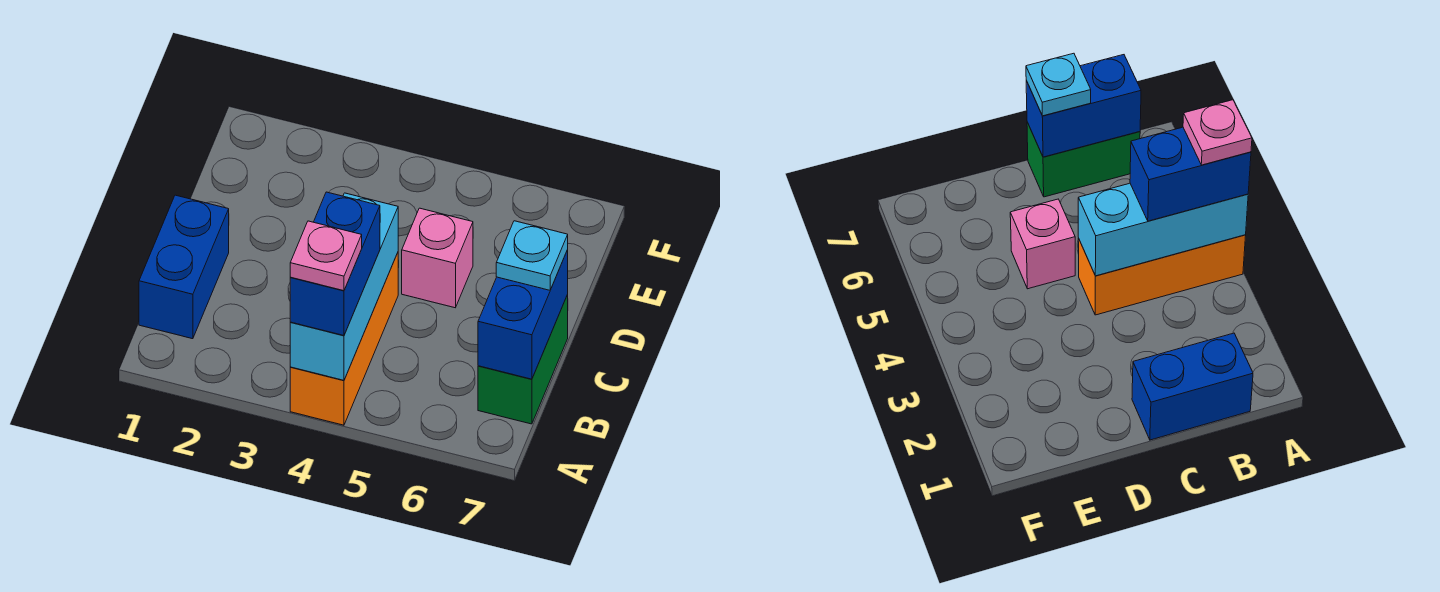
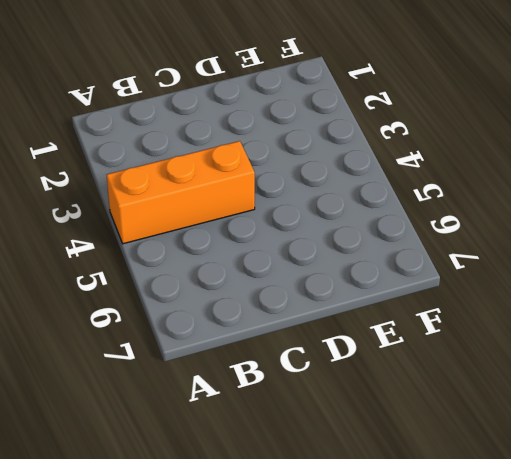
none -> blue 1x2 brick [139,195,229,339]
none -> green 1x2 brick [478,295,568,424]

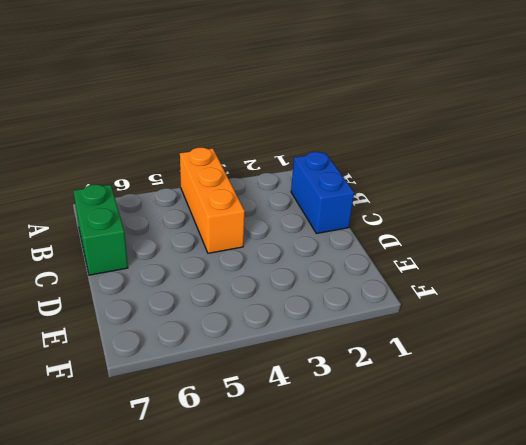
none -> pink 1x1 brick [402,208,473,308]
none -> cyan 1x3 brick [290,193,398,380]

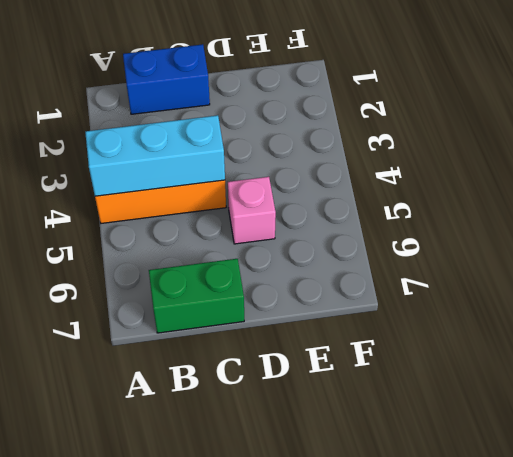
none -> blue 1x2 brick [478,250,568,379]
none -> blue 1x2 brick [290,192,380,335]

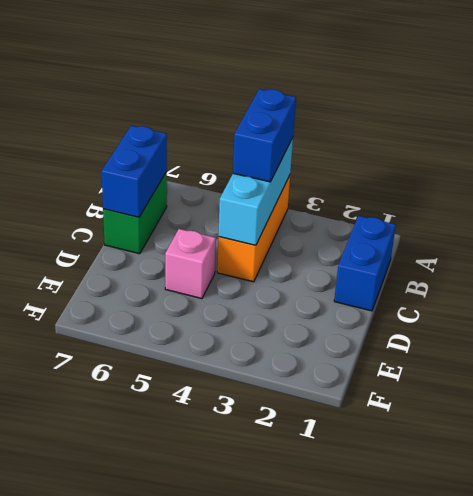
none -> cyan 1x1 plate [496,221,568,290]
none -> pink 1x1 plate [290,221,362,291]

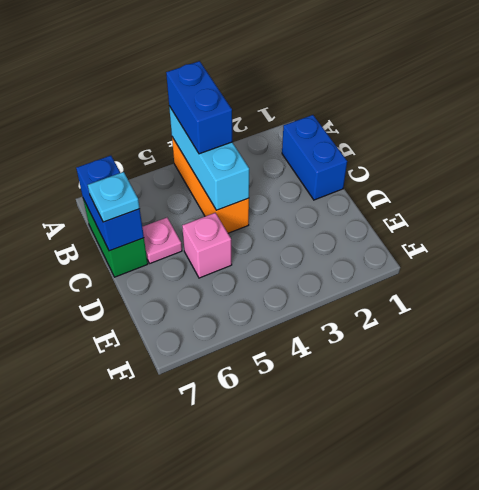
pink 1x1 plate [142,218,182,263] -> pink 1x1 plate moved to [290,221,362,291]

